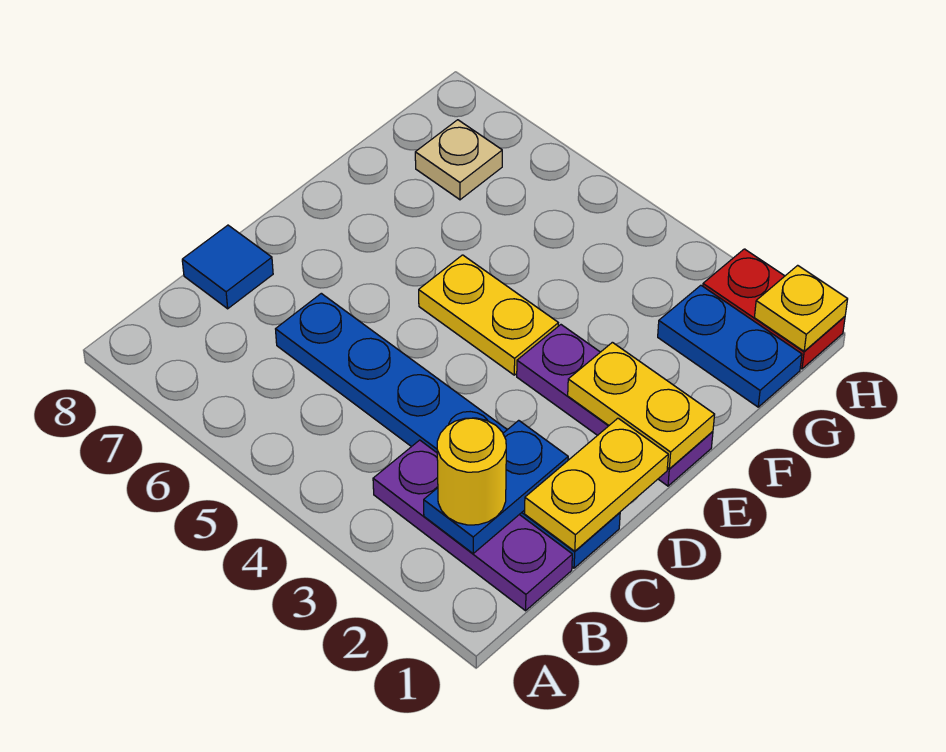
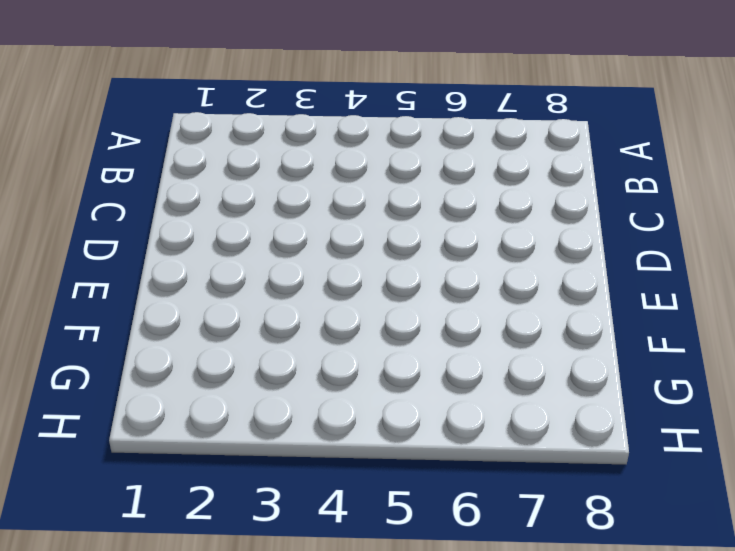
none -> purple 1x3 plate [373,440,572,611]
none -> blue 1x6 plate [276,293,620,568]
none -> blue 1x1 tile [182,225,273,309]

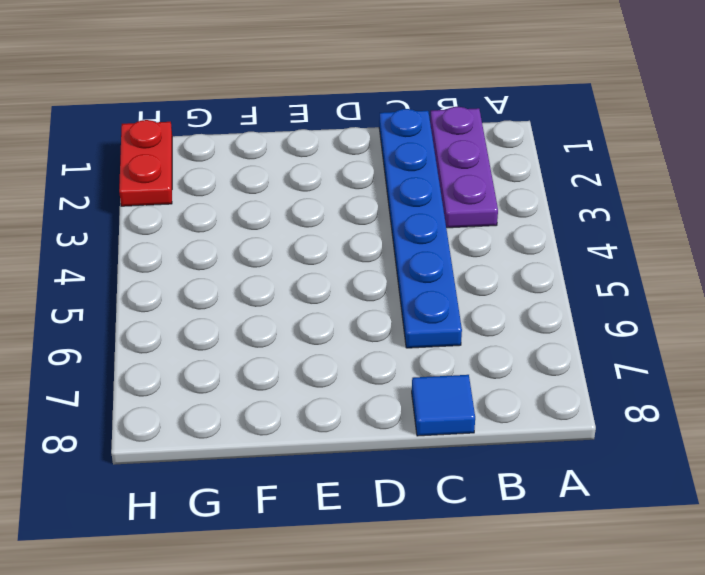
none -> purple 1x3 plate [517,325,713,486]
none -> yellow 1x2 plate [419,255,558,375]
none -> blue 1x2 plate [658,285,802,407]

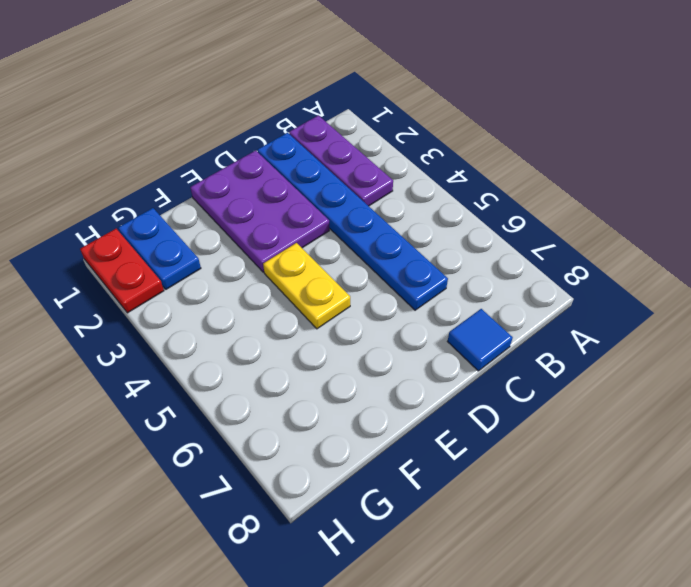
purple 2x3 plate [190,150,329,272] -> purple 1x3 plate [517,325,713,486]
none -> tan 1x1 plate [415,120,502,200]
none -> blue 1x2 plate [424,420,568,554]
none -> yellow 1x2 plate [525,418,668,551]

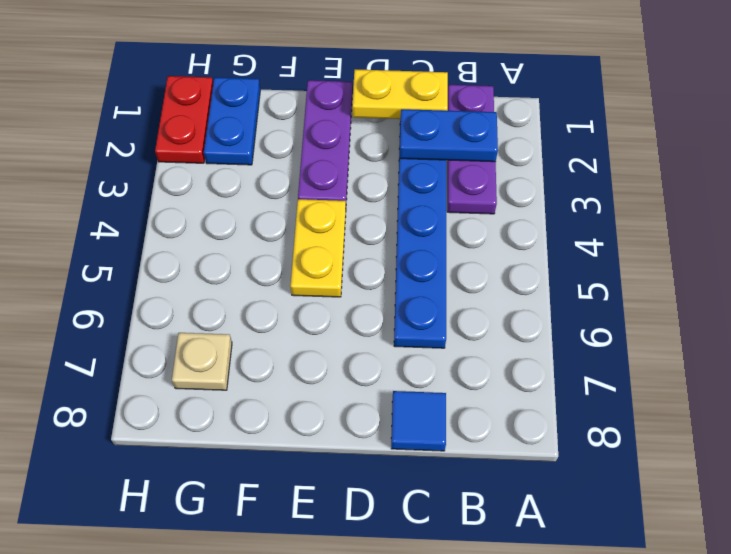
none -> yellow 1x2 plate [568,342,715,469]
none -> yellow 1x1 plate [754,265,848,351]
none -> yellow 1x1 round brick [437,418,506,525]

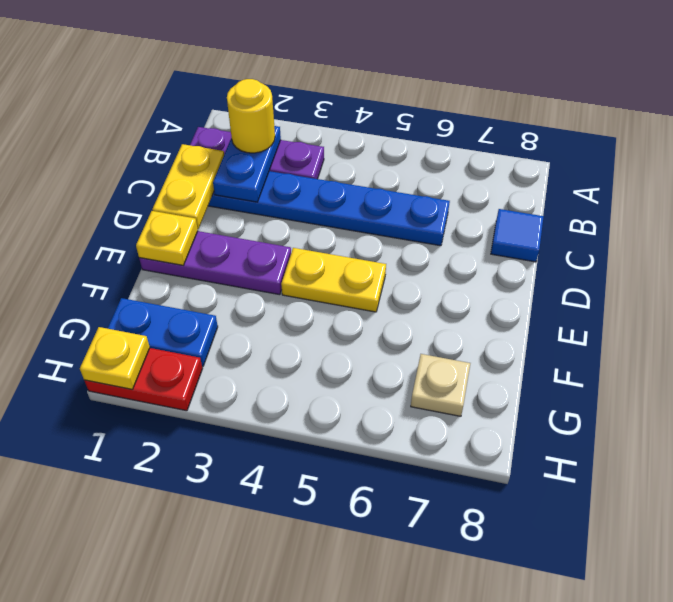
yellow 1x1 plate [136,211,198,265] -> yellow 1x2 plate [568,342,715,469]

